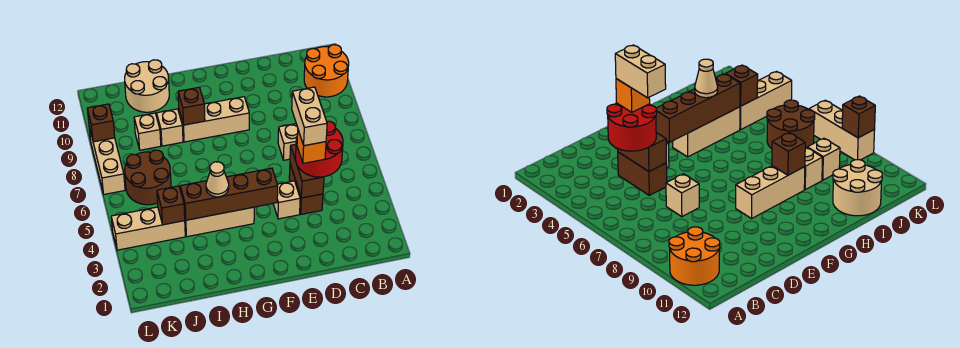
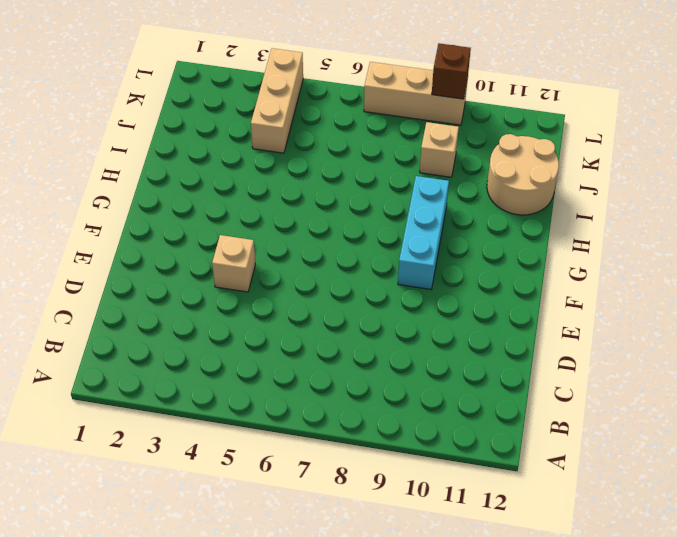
cyan 1x3 brick [398,176,449,289] -> tan 1x3 brick [179,97,249,142]
none -> orange 2x2 round brick [304,45,349,97]
none -> brown 1x2 brick [289,164,323,214]
none -> tan 1x1 brick [278,124,298,160]

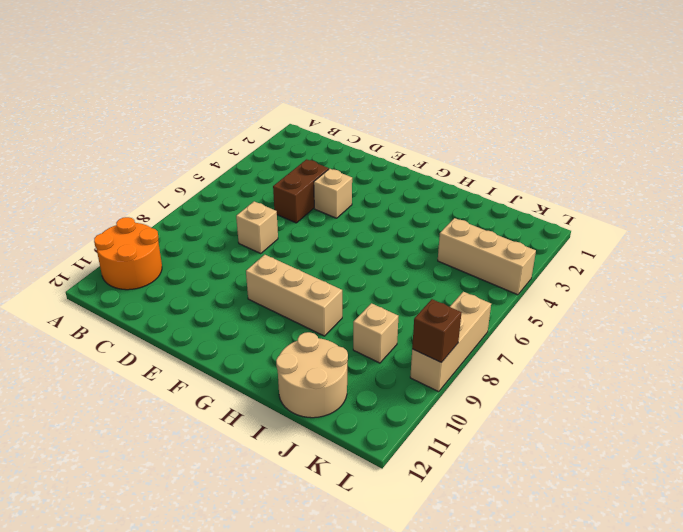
none -> tan 1x3 brick [185,207,254,237]
none -> tan 1x1 brick [157,109,183,146]
none -> brown 2x2 round brick [125,150,171,205]

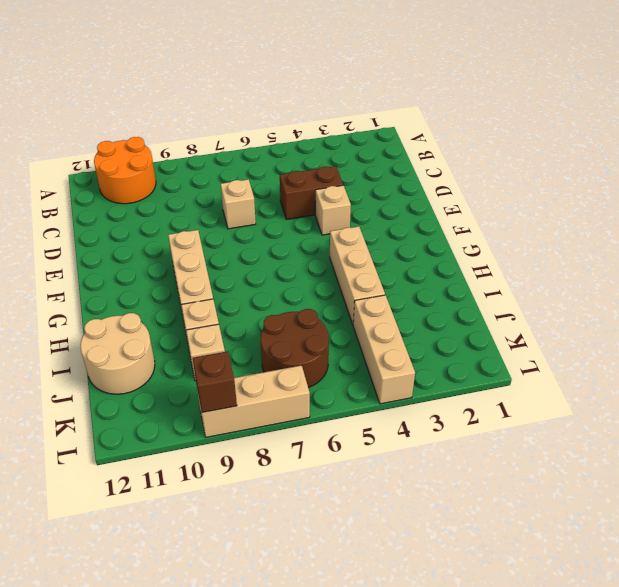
none -> brown 1x2 brick [290,144,324,198]
none -> brown 1x4 brick [180,168,278,220]
none -> brown 1x1 brick [178,87,205,125]

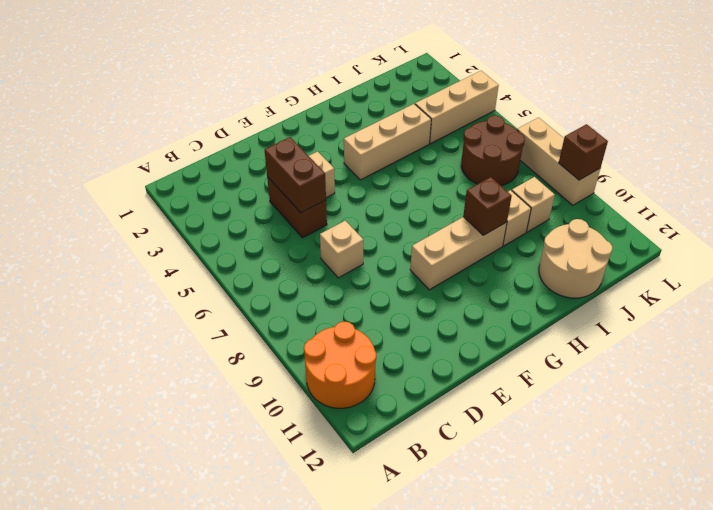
none -> brown 1x4 brick [180,168,278,220]
none -> brown 1x1 brick [157,186,185,225]
none -> red 2x2 round brick [296,121,343,177]

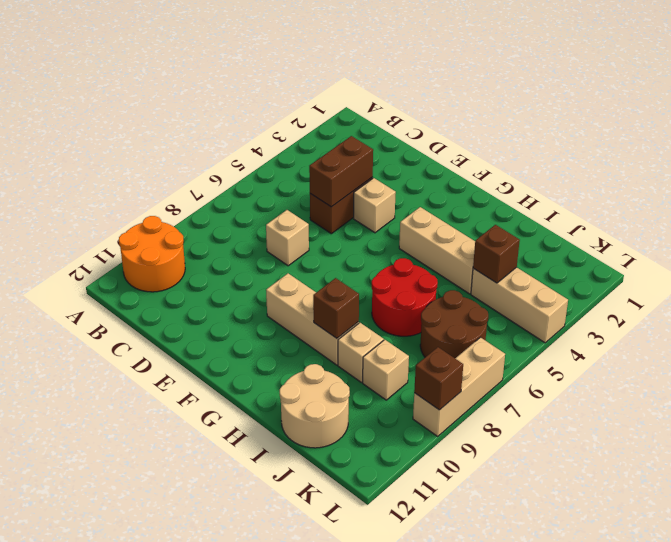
red 2x2 round brick [372,258,438,336] -> red 2x2 round brick moved to [296,121,343,177]
none -> brown 1x4 brick [180,168,278,220]
none -> tan 1x1 cone [206,162,229,197]
none -> orange 1x1 brick [297,130,326,163]

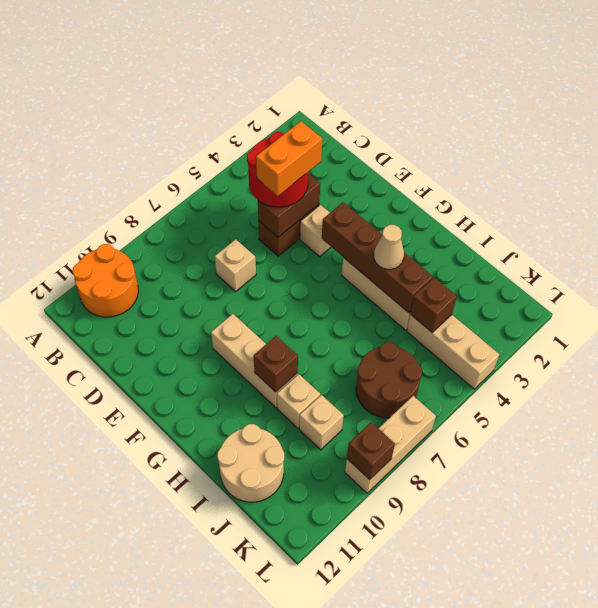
orange 1x2 brick [256,121,322,196] -> orange 1x1 brick [297,130,326,163]
none -> tan 1x2 brick [292,87,327,146]

